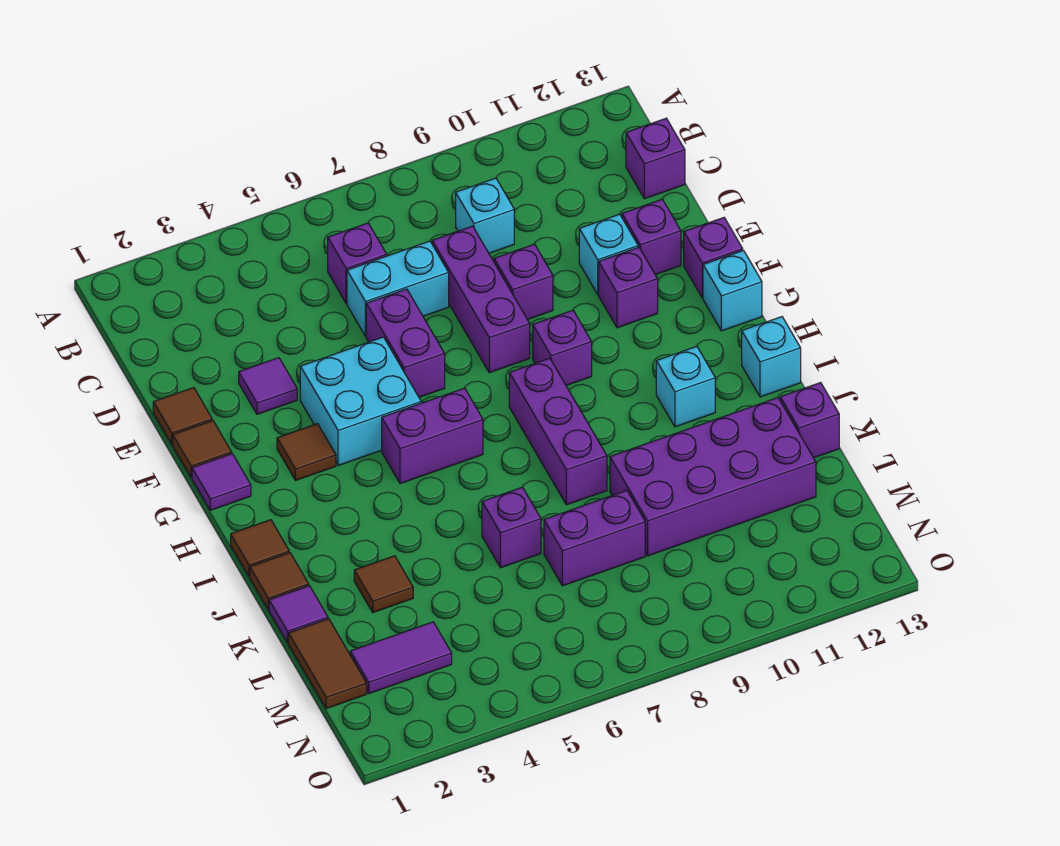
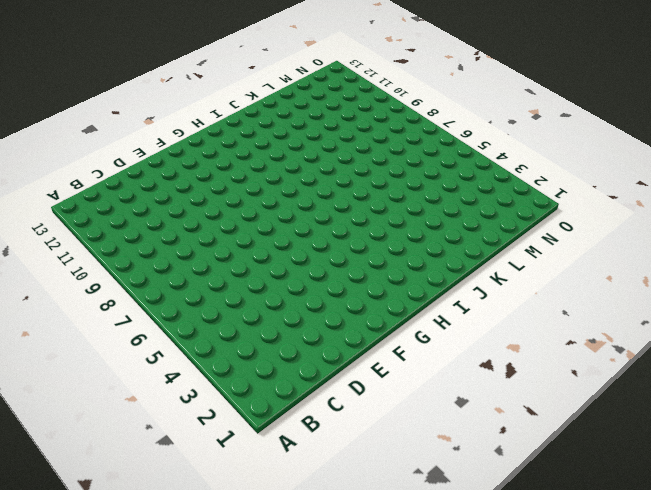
none -> purple 1x1 brick [328,223,387,304]
none -> cyan 1x1 brick [456,178,514,253]
none -> purple 1x1 brick [626,118,685,199]
none -> cyan 1x2 brick [347,241,449,337]

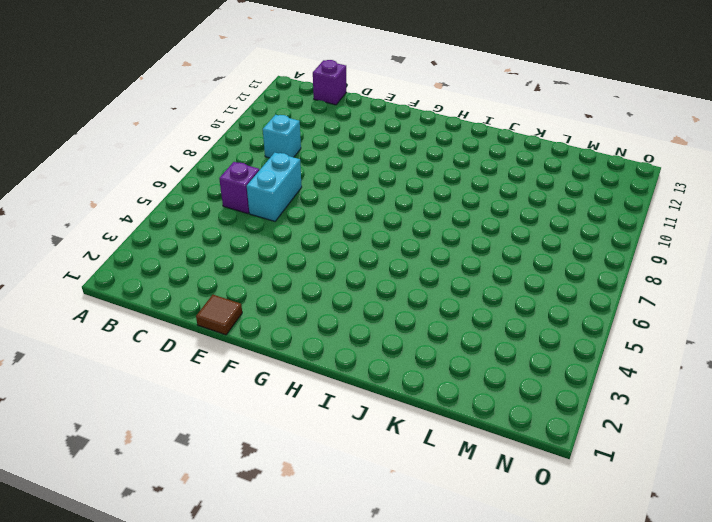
none -> purple 1x3 brick [432,226,530,373]
none -> purple 1x1 tile [239,358,297,414]
none -> purple 1x2 brick [366,289,445,397]
none -> purple 1x1 brick [494,244,553,319]

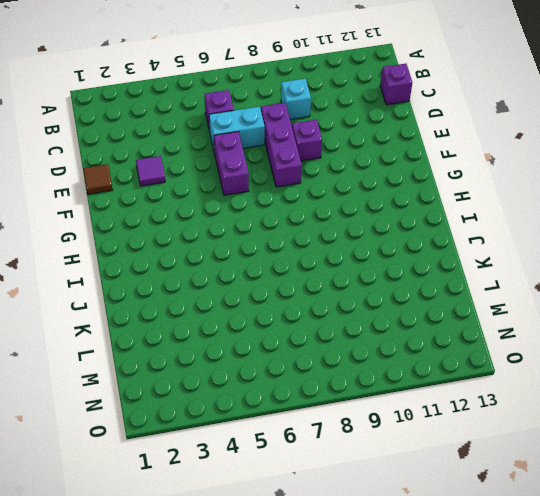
none -> cyan 1x1 brick [579,214,638,295]
none -> purple 1x1 brick [622,199,681,275]
none -> brown 1x1 tile [173,421,232,477]
none -> cyan 2x2 brick [300,337,421,466]

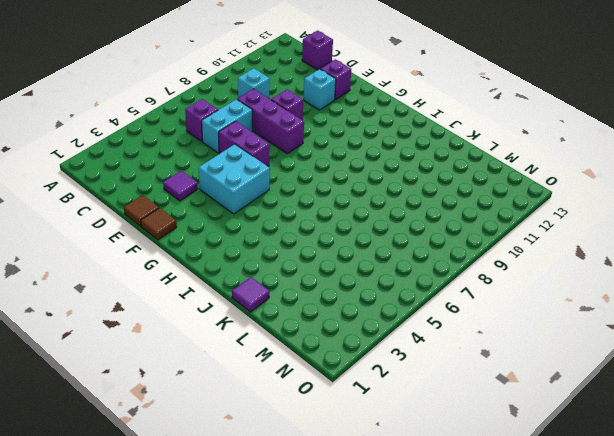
none -> purple 1x1 brick [599,247,658,328]
none -> purple 1x1 brick [684,218,743,298]
none -> purple 1x1 tile [192,454,251,510]
none -> brown 1x1 tile [277,424,336,480]

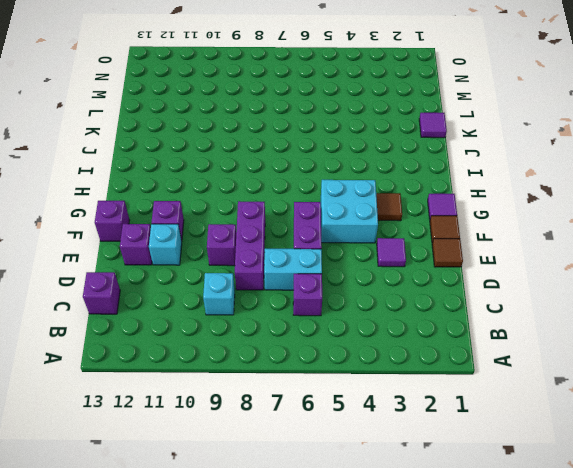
none -> purple 1x1 brick [533,310,592,385]
none -> cyan 1x1 brick [703,250,762,331]
none -> purple 1x2 brick [382,388,483,484]
none -> purple 1x3 brick [509,358,607,505]

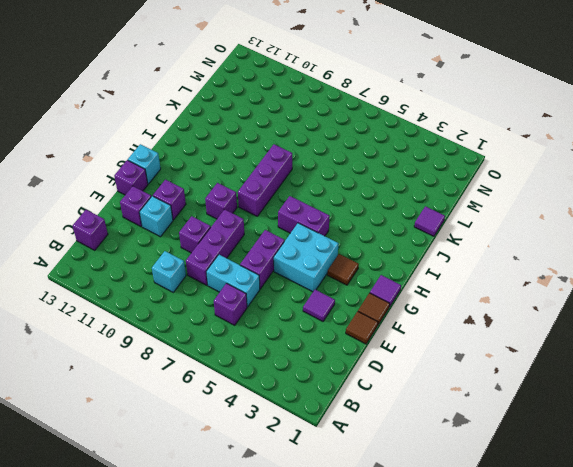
none -> brown 1x1 tile [231,520,289,576]
none -> cyan 1x1 brick [656,346,715,427]
none -> cyan 1x1 brick [742,317,801,397]
none -> brown 1x1 tile [250,553,309,609]

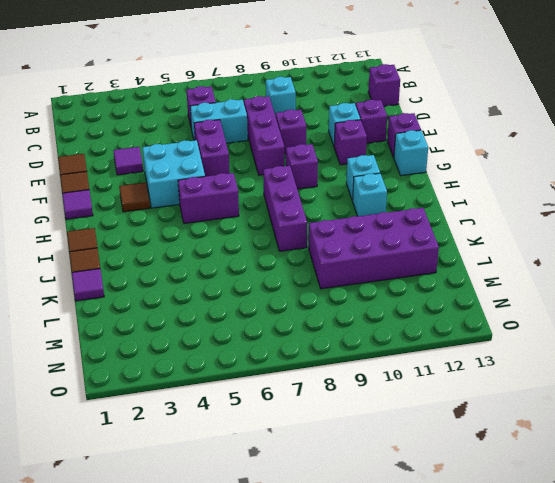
cyan 1x1 brick [346,155,380,201] -> cyan 1x1 brick moved to [742,317,801,397]
none -> brown 1x1 tile [354,556,413,613]
none -> purple 1x1 brick [482,487,541,568]
none -> purple 1x1 brick [780,383,839,458]
none -> brown 1x2 tile [288,619,367,709]

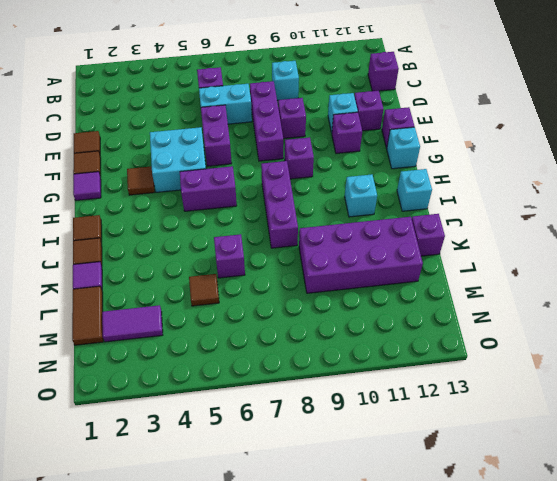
brown 1x1 tile [189,274,219,306] -> brown 1x1 tile moved to [354,556,413,613]
none -> purple 1x1 tile [239,358,297,414]
none -> purple 1x2 brick [544,490,645,586]

